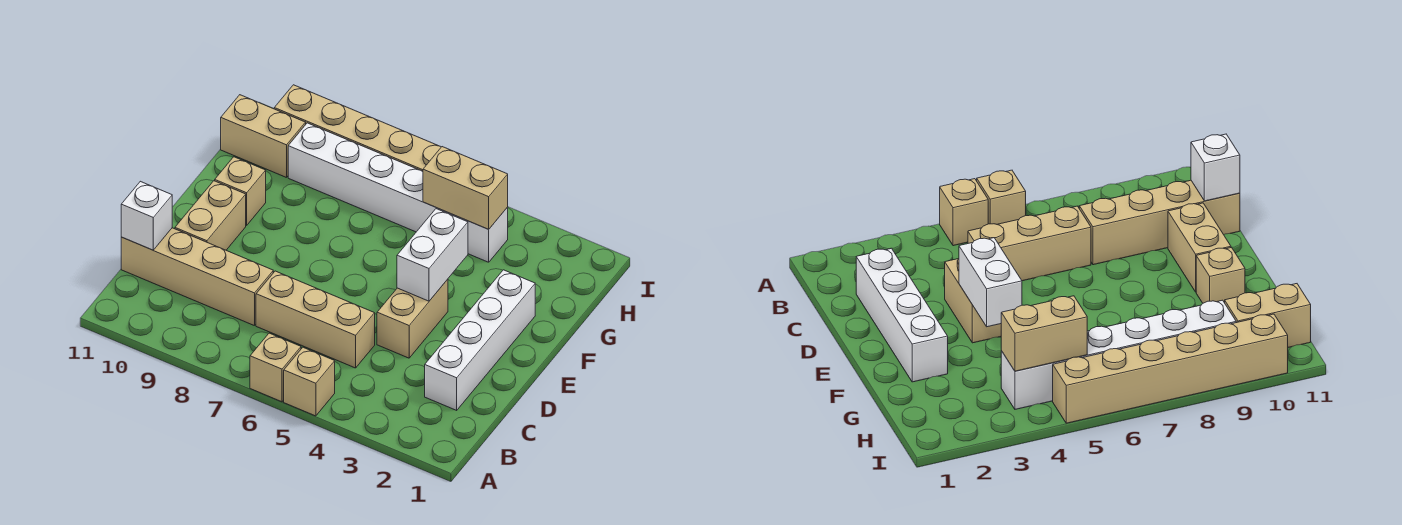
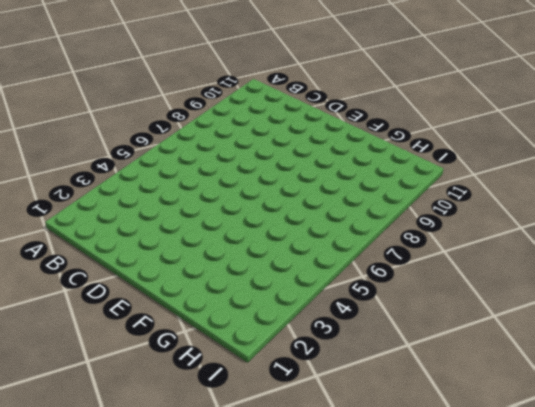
none -> tan 1x1 brick [284,347,335,416]
none -> tan 1x1 brick [250,333,301,402]
none -> white 1x4 brick [425,270,535,410]

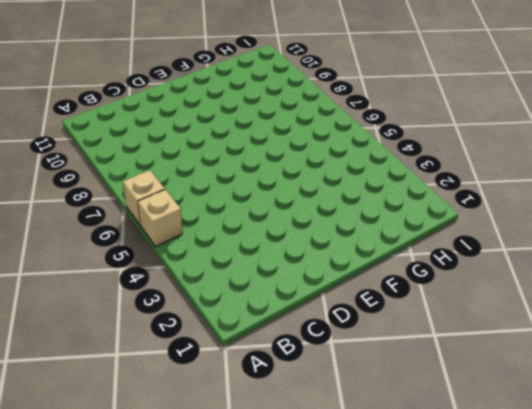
none -> white 1x4 brick [425,270,535,410]
none -> tan 1x3 brick [256,271,375,368]
none -> tan 1x4 brick [121,228,273,326]

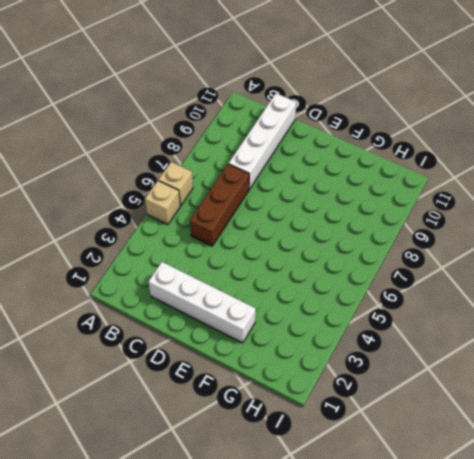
brown 1x3 brick [190,164,249,246] -> tan 1x3 brick [256,271,375,368]
white 1x4 brick [229,93,297,189] -> tan 1x4 brick [121,228,273,326]
none -> tan 1x2 brick [377,279,448,358]
none -> tan 1x2 brick [175,181,246,250]
none -> tan 1x1 brick [215,157,266,225]

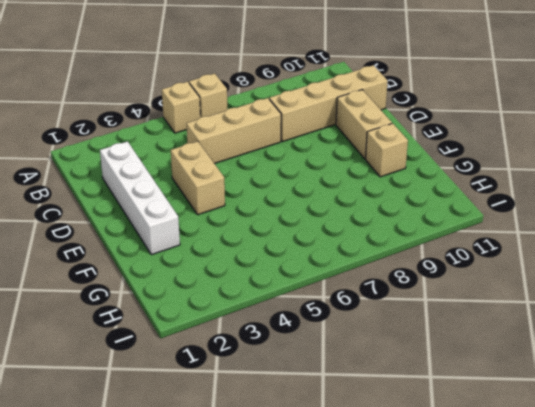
none -> white 1x6 brick [288,123,508,262]
none -> tan 1x2 brick [221,95,306,178]
none -> tan 1x6 brick [274,85,441,171]

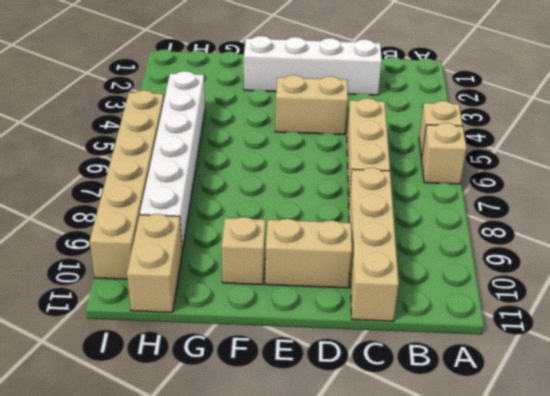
none -> white 1x1 brick [121,181,172,250]
none -> white 1x2 brick [397,209,468,301]
none -> tan 1x2 brick [423,147,508,229]

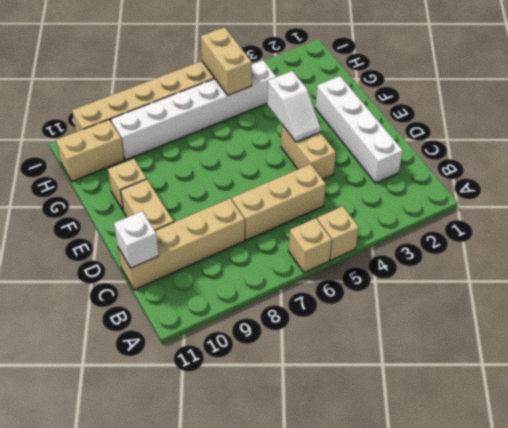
white 1x2 slope [267,71,321,142] -> white 1x2 brick [397,209,468,301]
tan 1x2 brick [201,27,252,95] -> tan 1x2 brick turned to [423,147,508,229]

